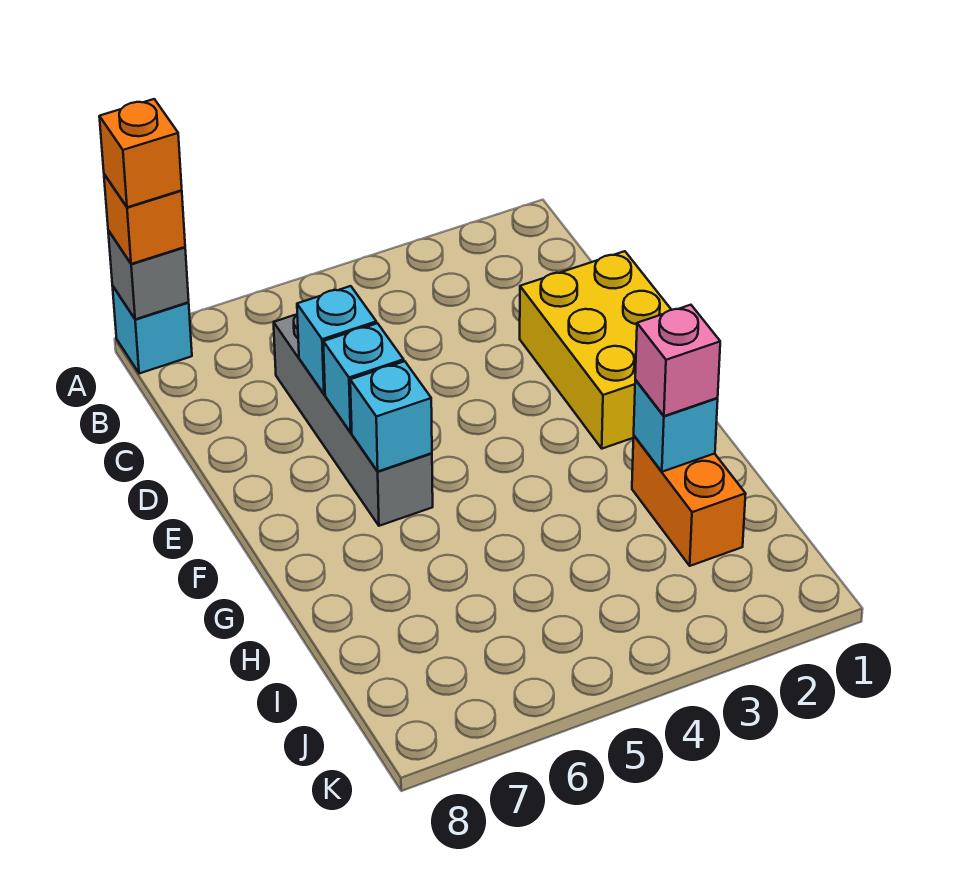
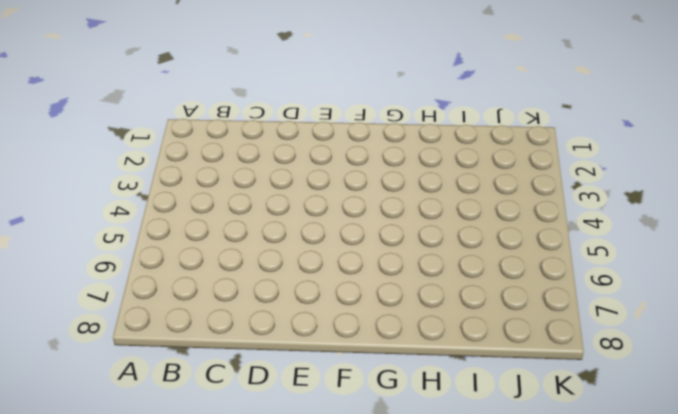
none -> cyan 1x1 brick [113,287,192,374]
none -> grey 1x4 brick [274,314,433,526]
none -> yellow 2x3 brick [520,251,671,449]

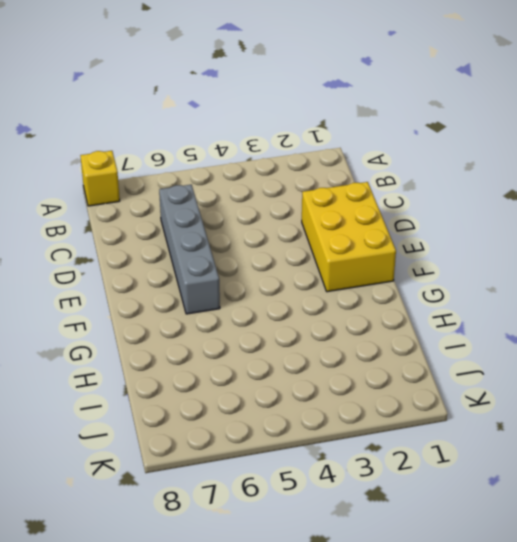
yellow 1x1 brick [80,151,120,206] -> cyan 1x1 brick [113,287,192,374]
none -> orange 1x2 brick [632,436,746,566]
none -> grey 1x1 brick [108,230,189,319]
none -> cyan 1x1 brick [297,286,376,394]

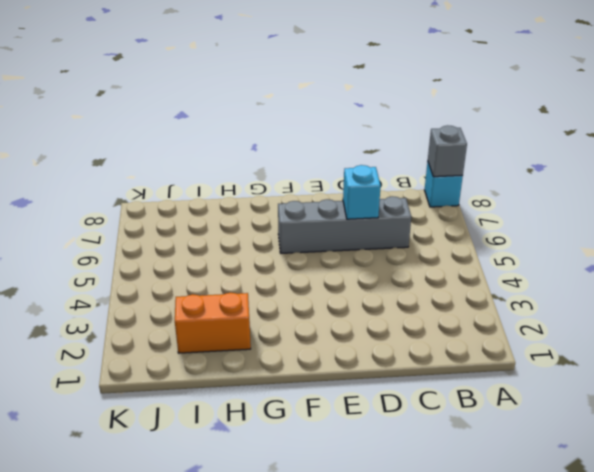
none -> yellow 2x3 brick [520,251,671,449]
none -> cyan 1x1 brick [323,323,404,432]
none -> cyan 1x1 brick [350,361,432,471]

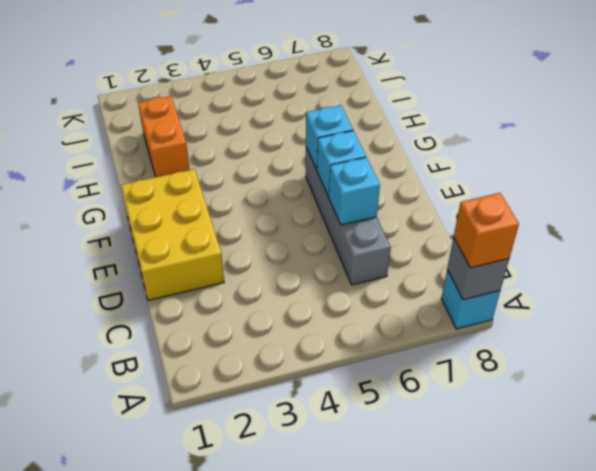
none -> cyan 1x1 brick [634,380,718,472]
none -> pink 1x1 brick [635,305,720,416]
none -> orange 1x1 brick [99,99,182,207]

